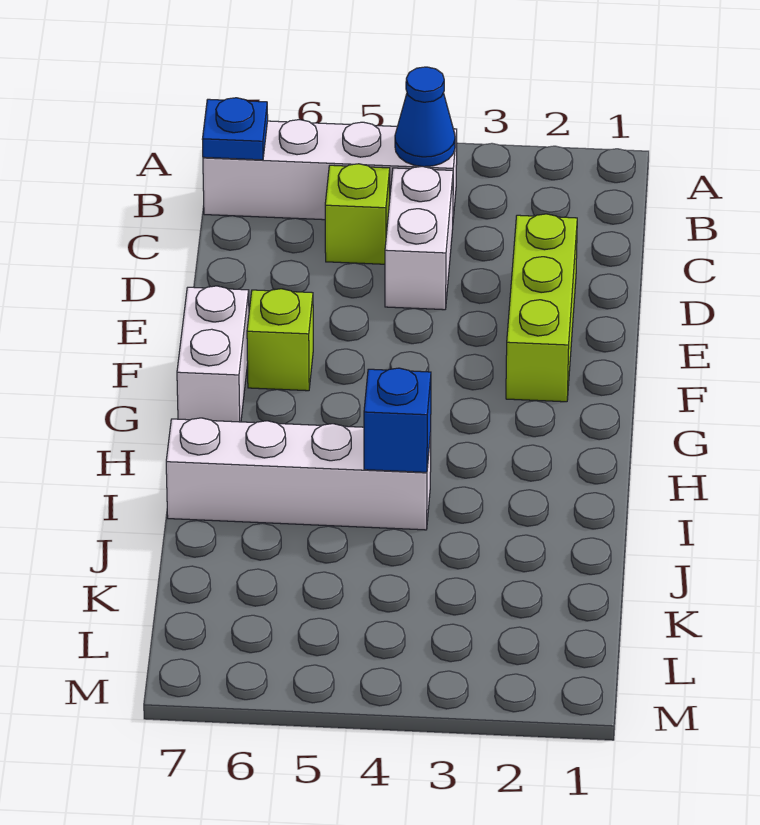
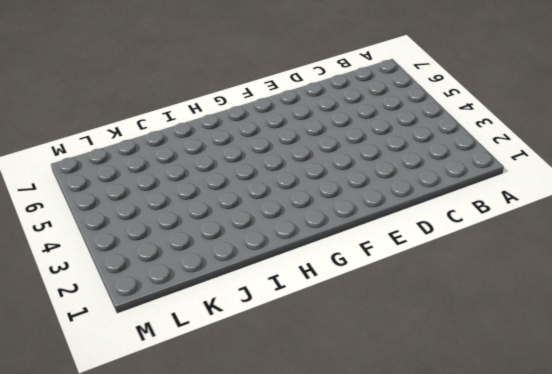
none -> white 1x4 brick [203,120,457,220]
none -> white 1x2 brick [385,166,453,310]

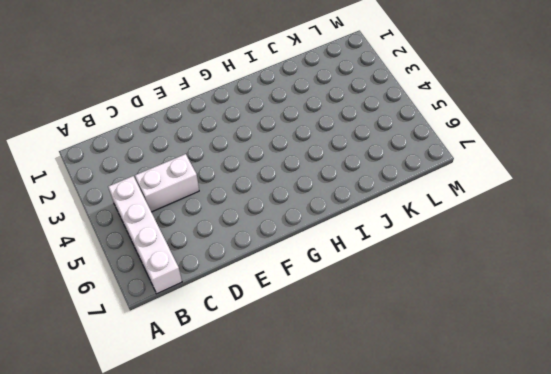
none -> lime 1x1 brick [325,164,390,264]
none -> lime 1x3 brick [506,214,577,402]

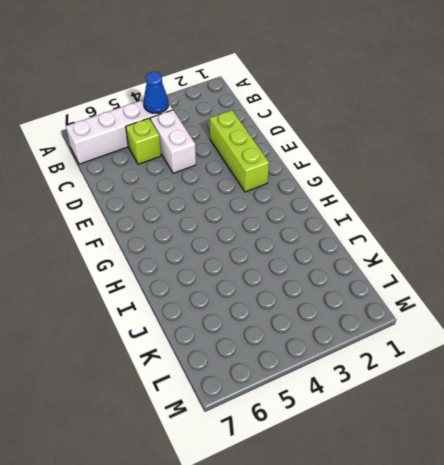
none -> lime 1x1 brick [247,289,313,391]
none -> white 1x2 brick [177,286,249,422]

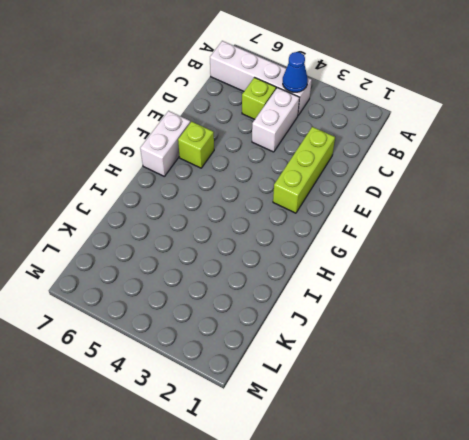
none -> white 1x4 brick [166,418,431,530]
none -> blue 1x1 plate [202,98,268,160]

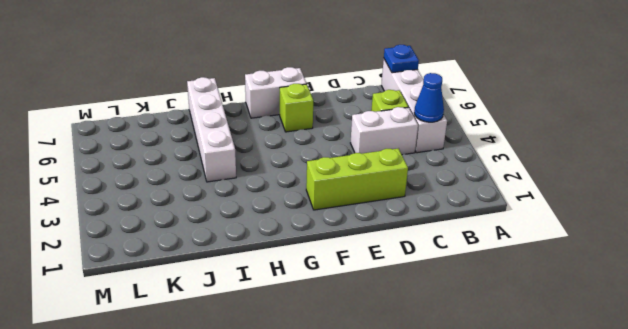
none -> blue 1x1 brick [364,368,431,472]

